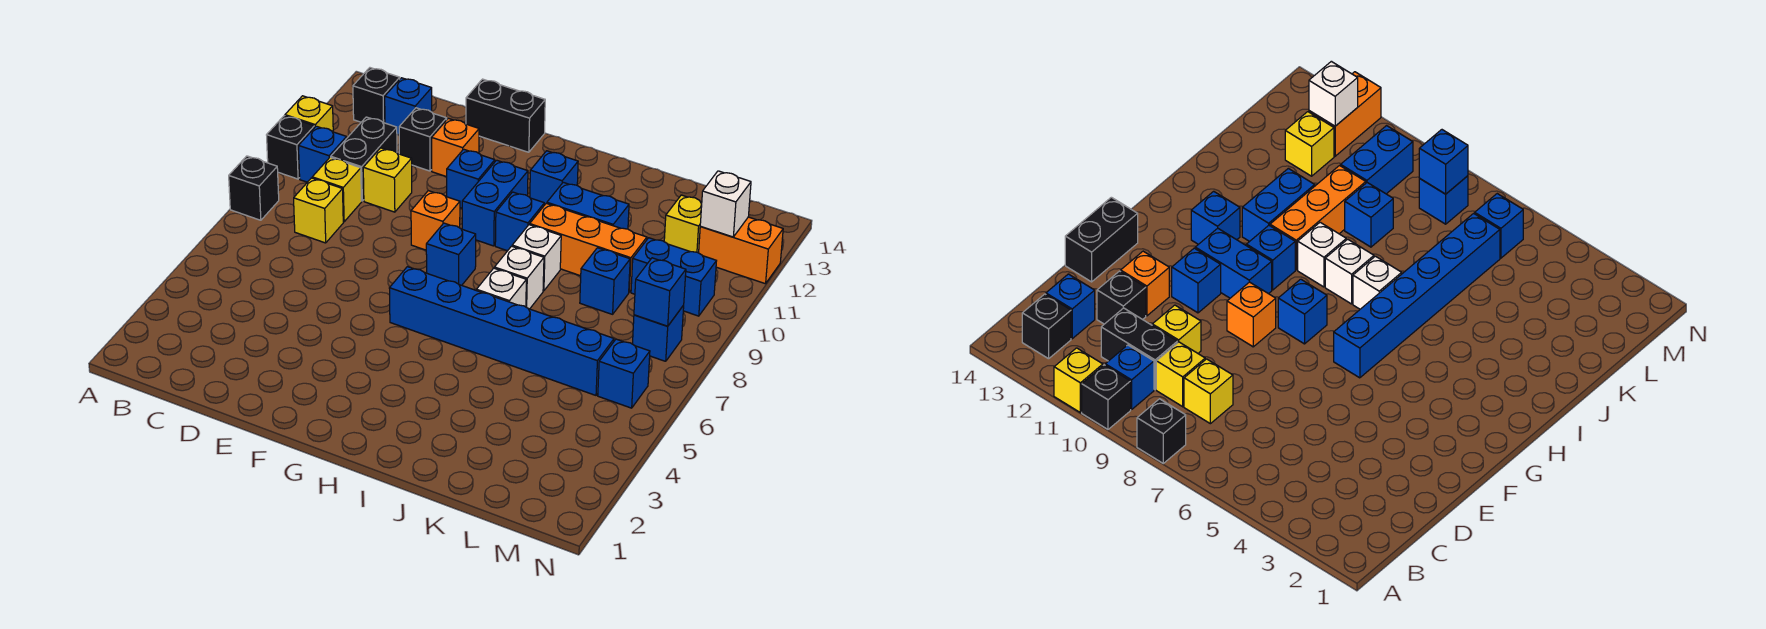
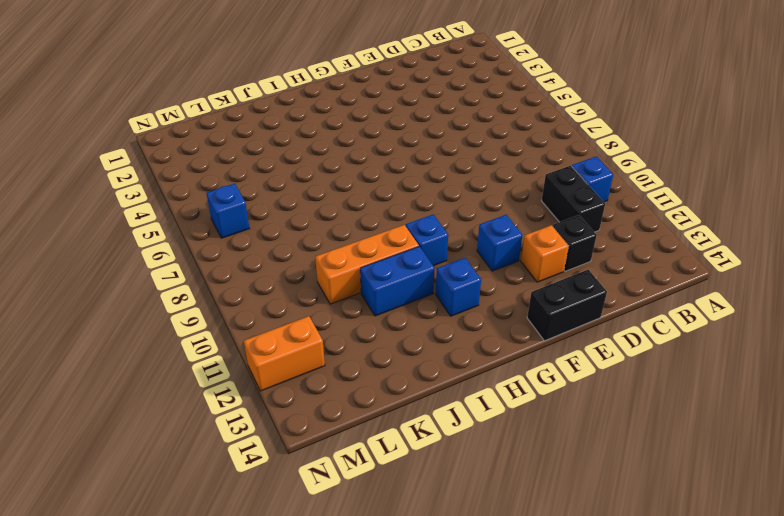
none -> black 1x1 brick [229,156,279,220]
none -> black 1x1 brick [267,116,315,179]
none -> yellow 1x1 brick [285,96,333,132]
none -> black 1x1 brick [353,68,400,123]

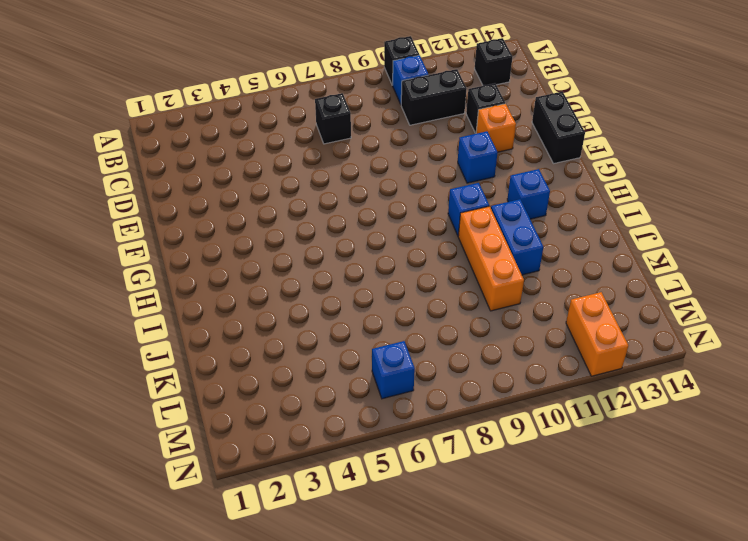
black 1x1 brick [315,93,351,144] -> black 1x1 brick moved to [229,156,279,220]
none -> yellow 1x1 brick [285,96,333,132]
none -> yellow 1x1 brick [294,178,343,243]
none -> yellow 1x1 brick [312,157,362,222]
none -> blue 1x1 brick [385,78,432,135]

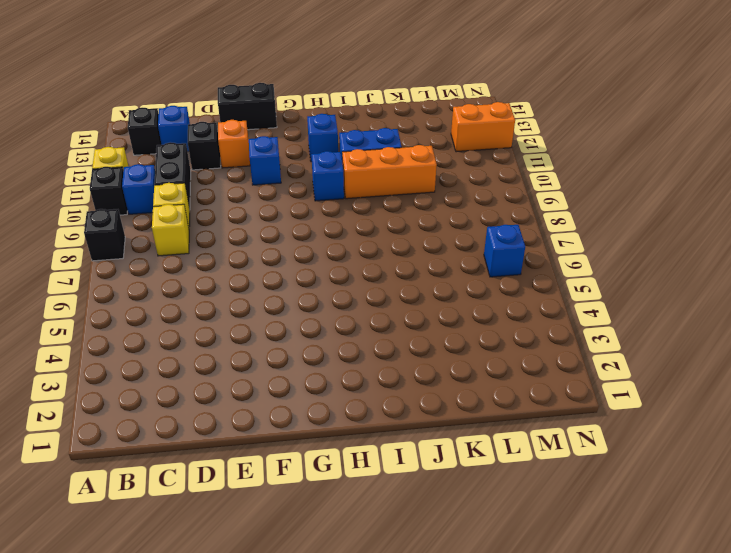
none -> yellow 1x1 brick [363,148,412,212]
none -> orange 1x1 brick [411,191,460,250]
none -> blue 1x6 brick [389,267,614,395]
none -> blue 1x1 brick [426,223,476,285]

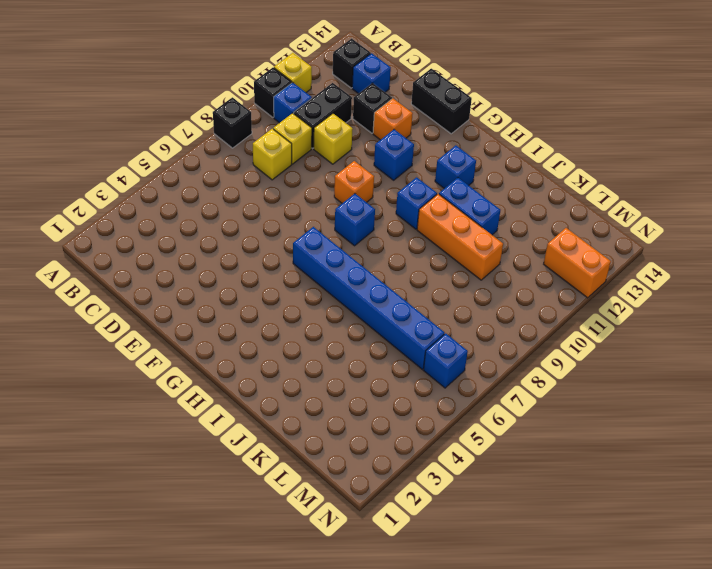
none -> blue 1x2 brick [462,160,528,246]
none -> white 1x1 brick [477,268,526,307]
none -> white 1x1 brick [495,246,544,309]
none -> white 1x1 brick [512,225,561,291]

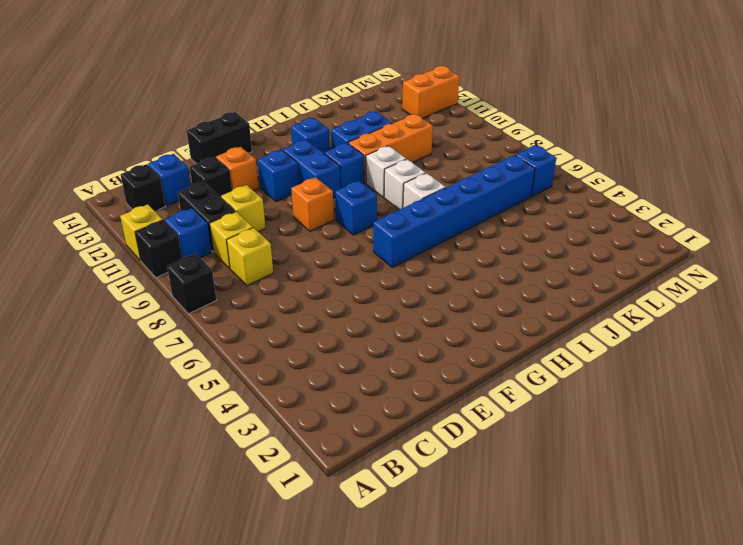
none -> blue 1x1 brick [580,248,630,314]
none -> blue 1x2 brick [631,238,716,316]
none -> yellow 1x1 brick [664,195,702,253]
none -> blue 1x1 brick [633,305,684,361]

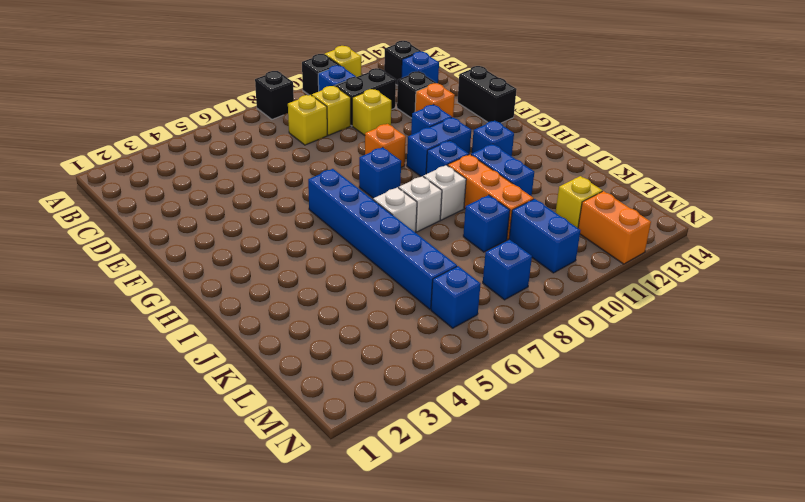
none -> blue 1x1 brick [634,258,686,326]
none -> white 1x1 brick [700,171,751,237]

